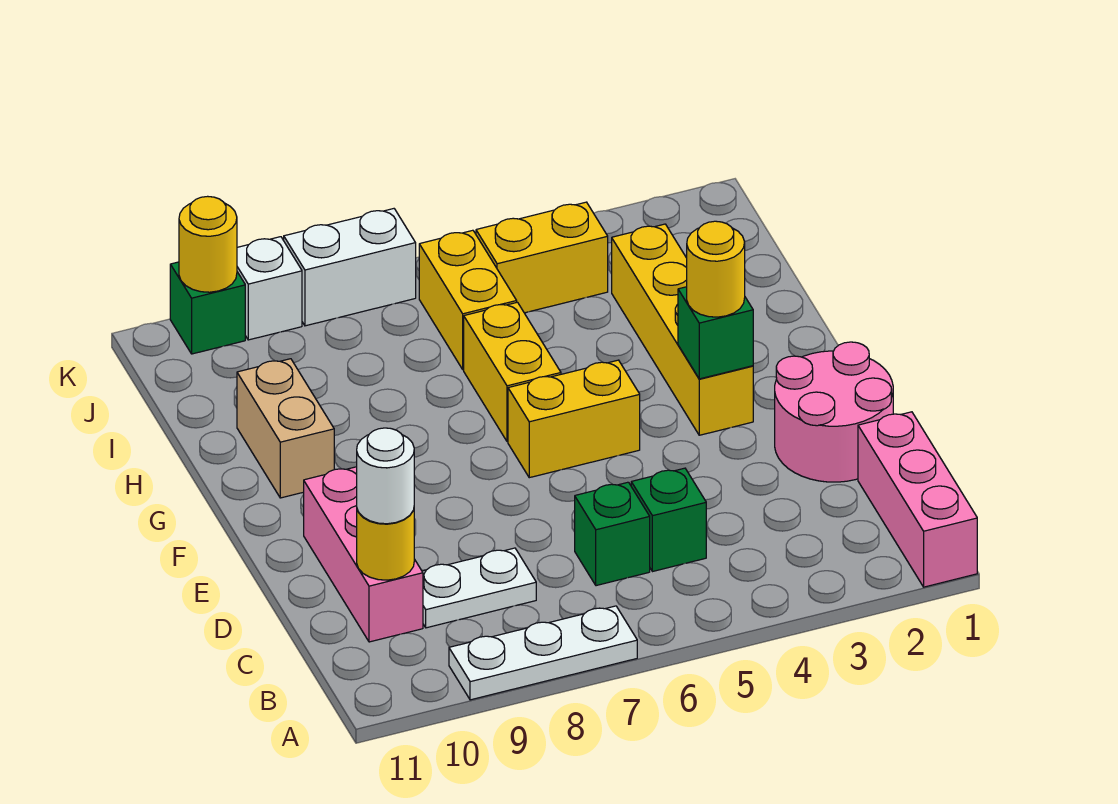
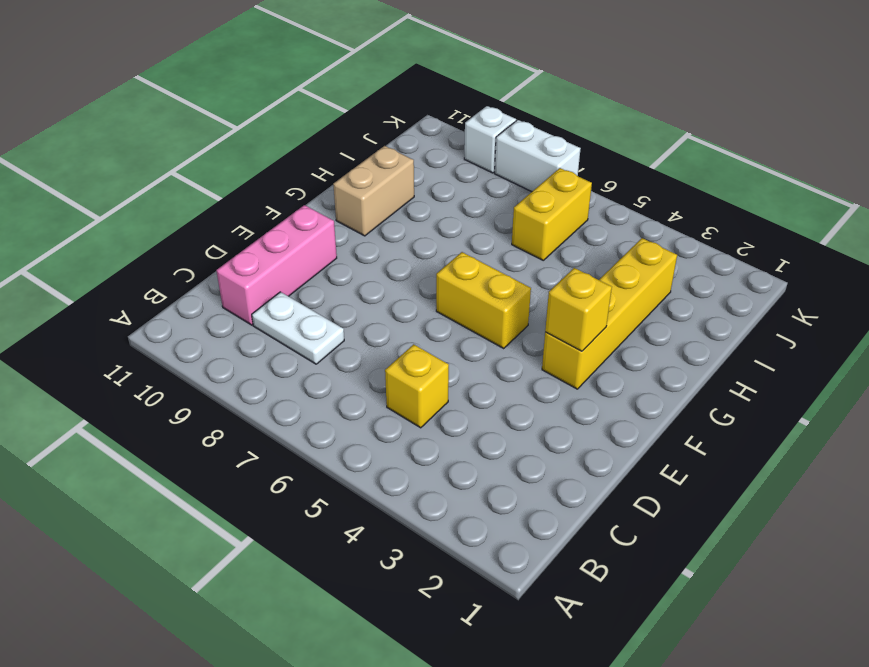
yellow 1x1 brick [385,344,449,428] -> green 1x1 brick [631,468,706,572]
yellow 1x1 brick [545,268,612,351] -> green 1x1 brick [678,287,753,379]
none -> pink 1x3 brick [858,412,977,587]
none -> white 1x3 plate [449,606,637,700]
none -> green 1x1 brick [575,482,650,586]

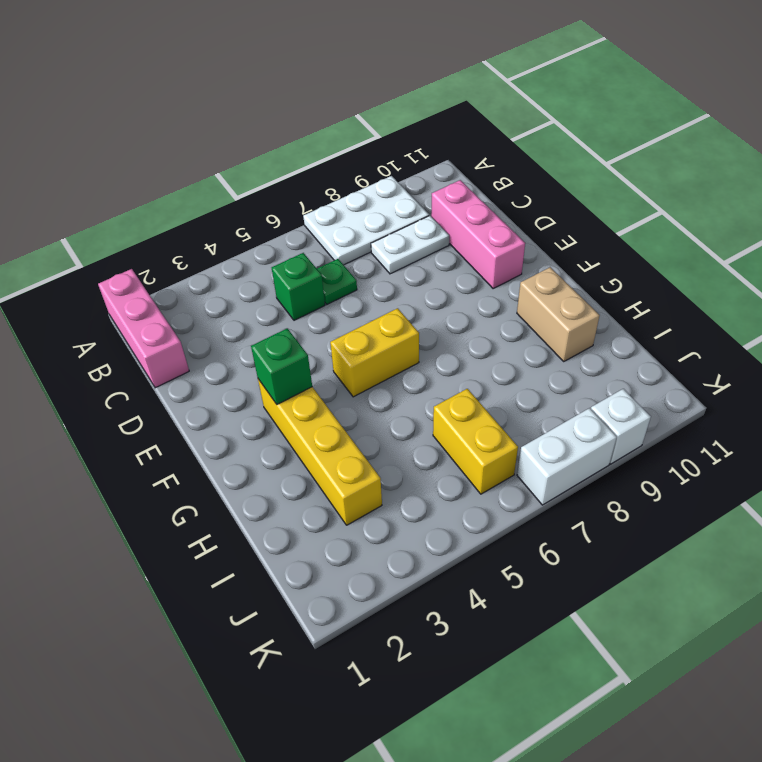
white 2x3 plate [303,176,429,265] -> white 1x3 plate [449,606,637,700]
green 1x1 plate [317,259,357,304] -> green 1x1 brick [575,482,650,586]
none -> pink 2x2 round brick [775,342,893,482]
none -> yellow 1x2 brick [464,302,561,442]
none -> yellow 1x2 brick [476,202,608,313]

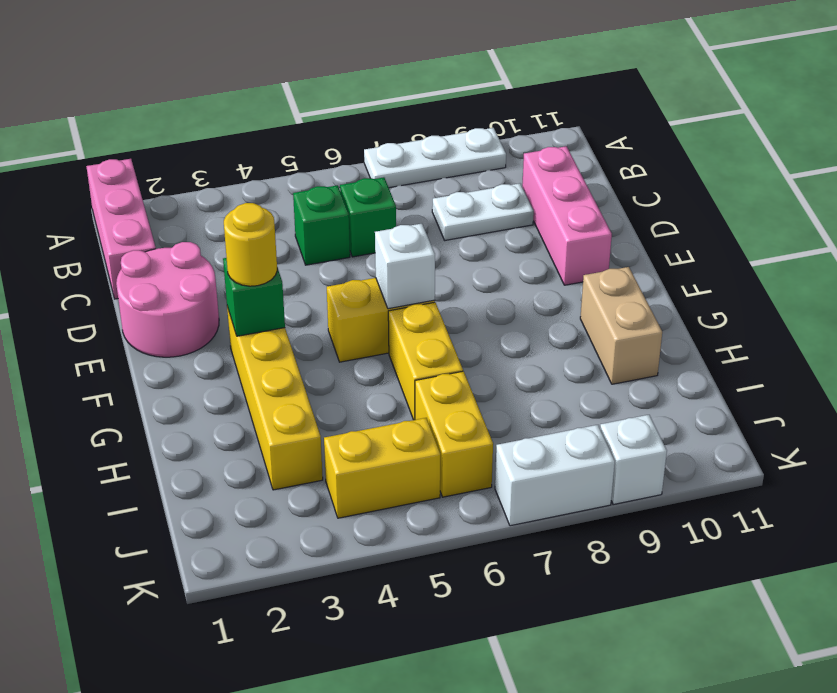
white 1x1 brick [375,224,435,309] -> none
none -> green 1x1 brick [170,262,245,354]
none -> yellow 1x1 round brick [357,510,414,580]
none -> yellow 1x1 round brick [179,196,237,292]

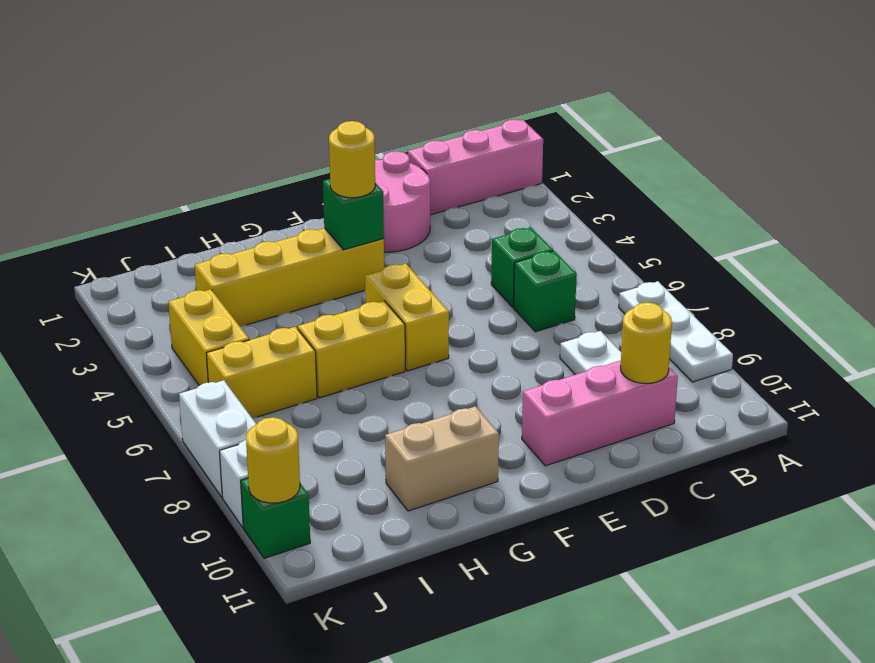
none -> white 1x1 round brick [357,428,414,524]

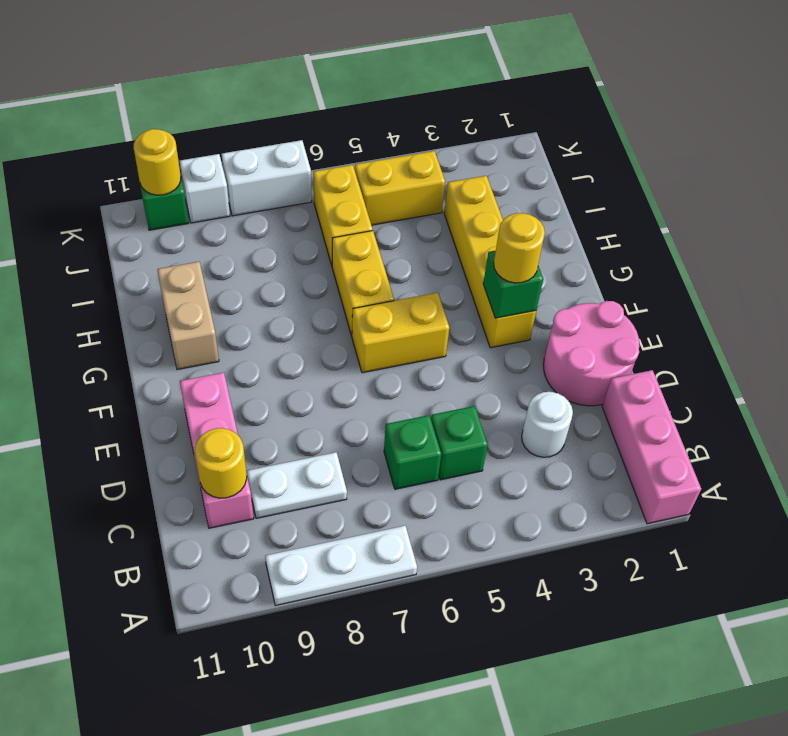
white 1x1 round brick [522,392,573,457] -> white 1x1 round brick moved to [357,428,414,524]

